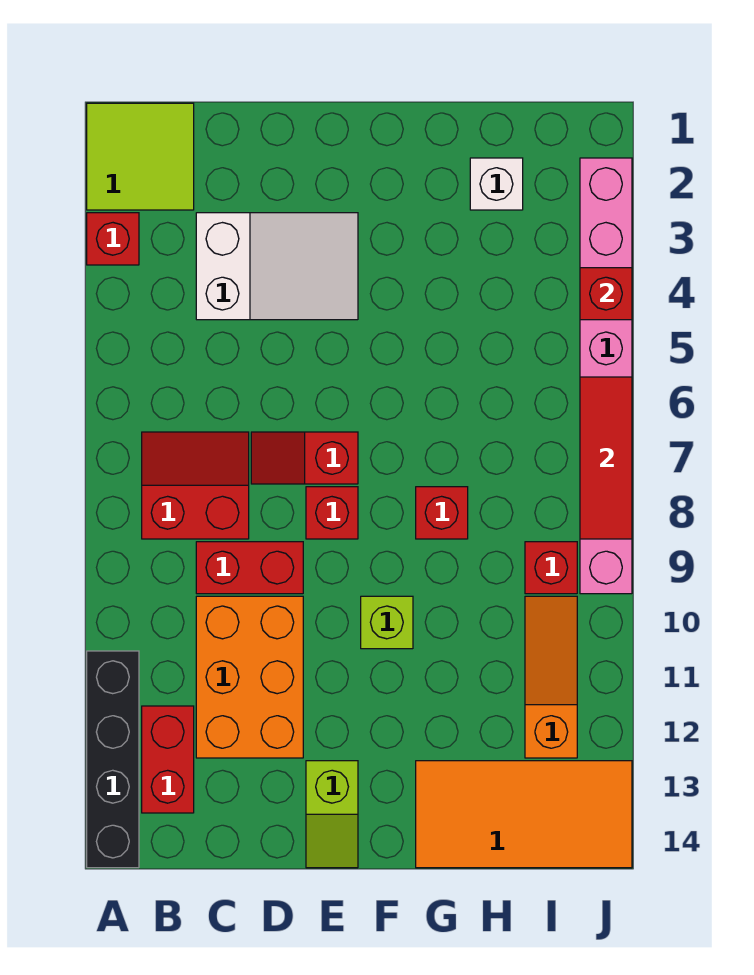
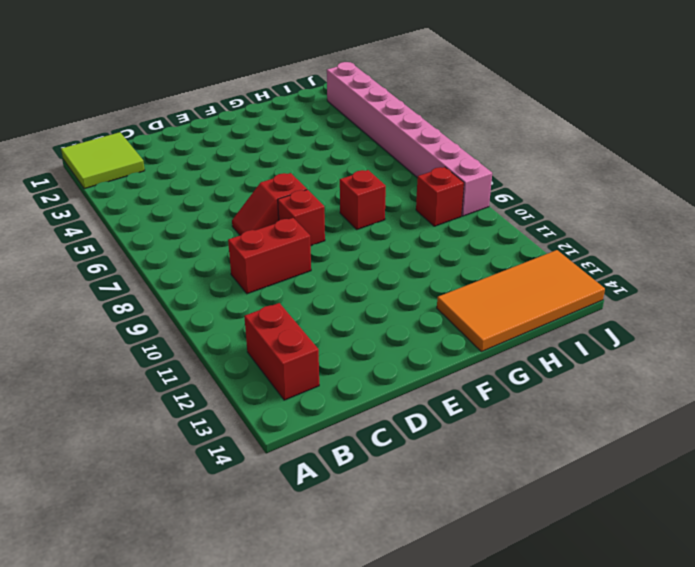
none -> red 1x1 brick [87,213,139,265]
none -> black 1x4 brick [87,651,139,868]
none -> red 2x2 slope [142,432,249,539]

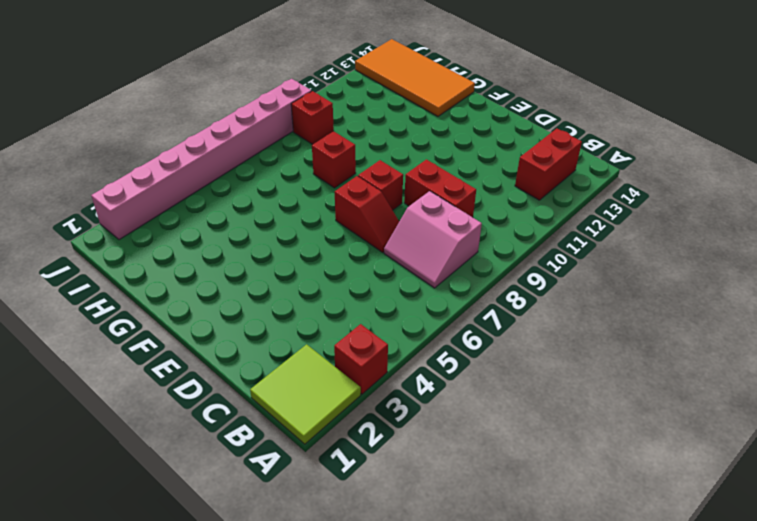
pink 2x2 slope [384,191,482,288] -> red 2x2 slope [142,432,249,539]
none -> black 1x4 brick [87,651,139,868]
none -> white 2x3 slope [196,213,358,320]
none -> orange 2x3 brick [196,596,303,758]

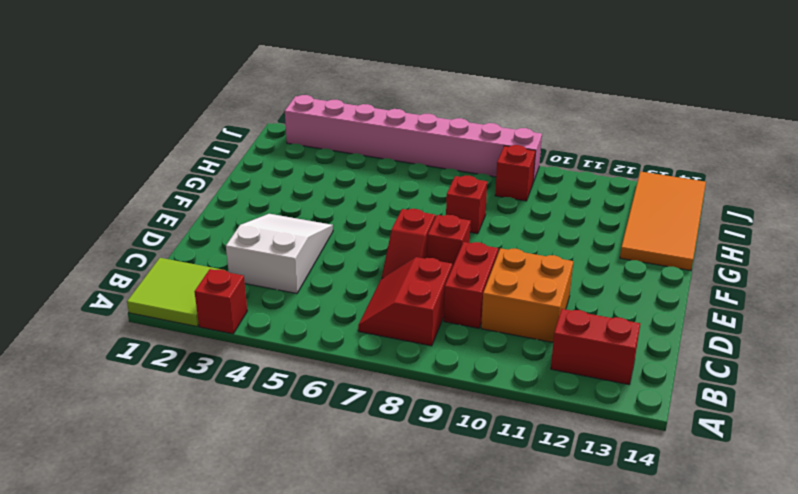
orange 2x2 brick [481,248,573,342] -> orange 2x3 brick [196,596,303,758]
none -> black 1x4 brick [87,651,139,868]
none -> lime 1x2 slope [306,761,358,868]
none -> lime 1x1 brick [361,596,413,649]

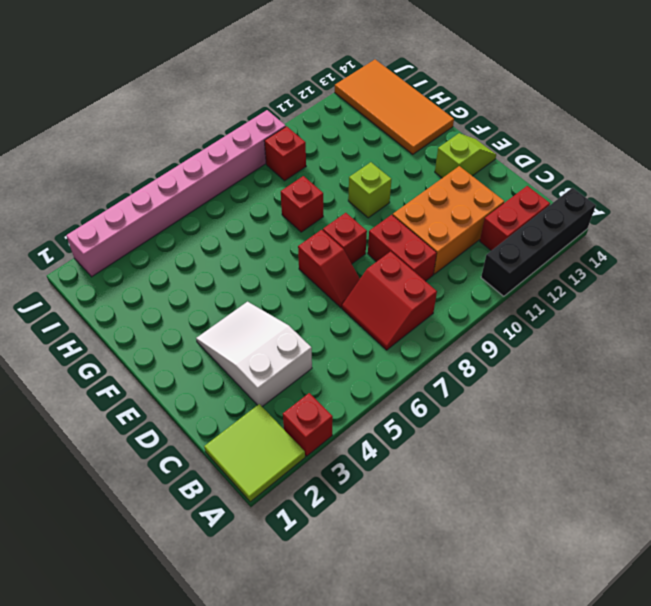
none -> white 1x1 brick [470,158,523,210]
none -> orange 1x3 slope [525,596,577,758]
none -> red 1x1 brick [580,268,632,320]

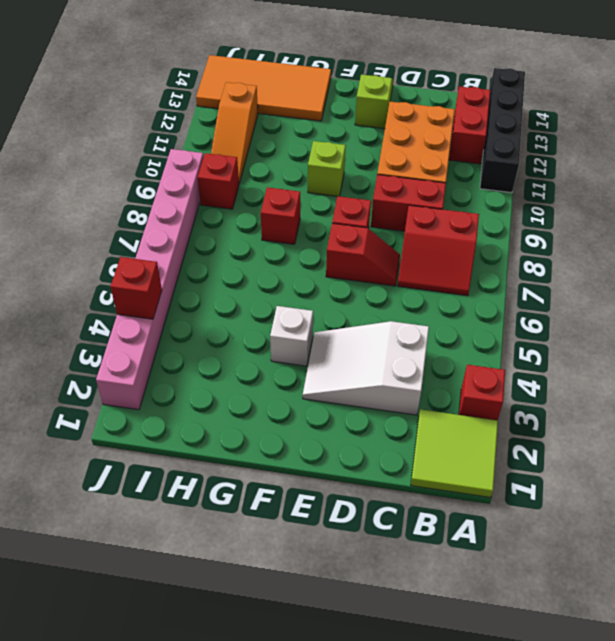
white 1x1 brick [270,306,313,366] -> white 1x1 brick moved to [470,158,523,210]
none -> red 1x3 tile [580,377,632,539]

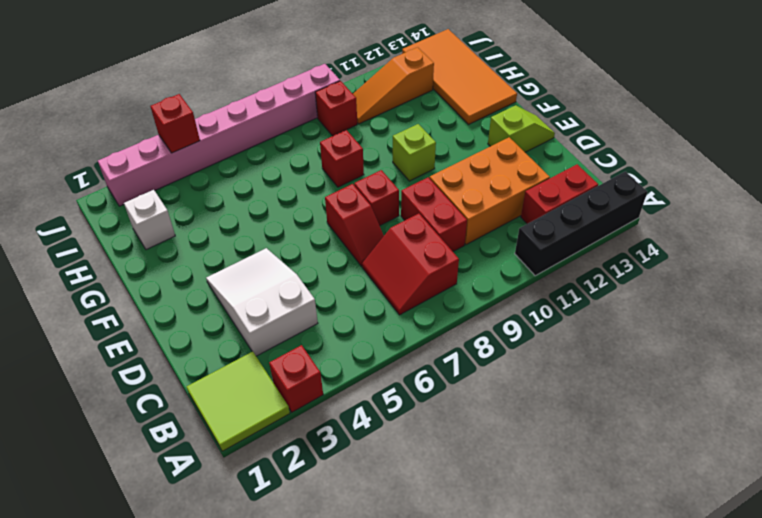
none -> red 1x3 tile [580,377,632,539]

